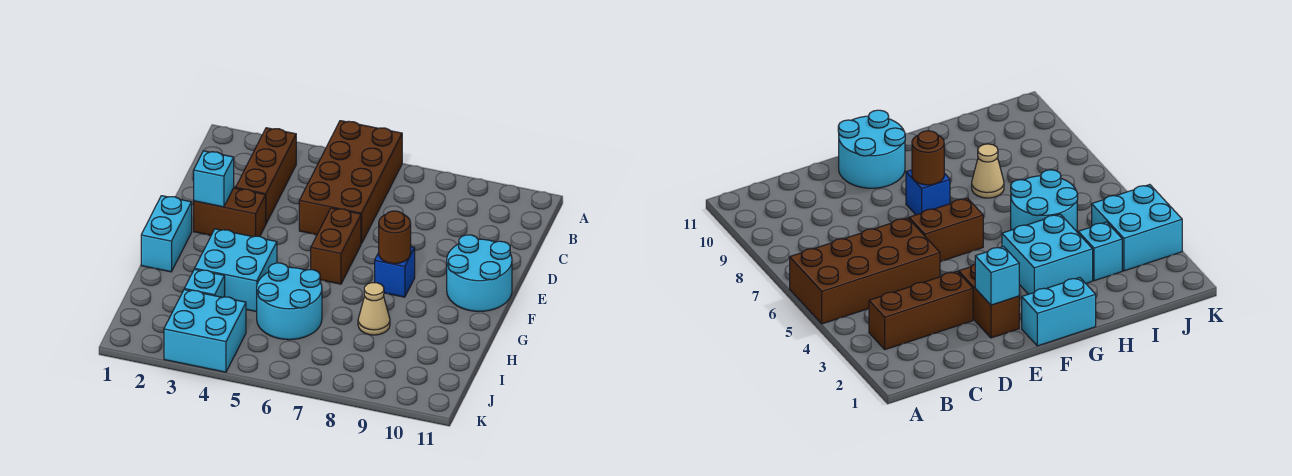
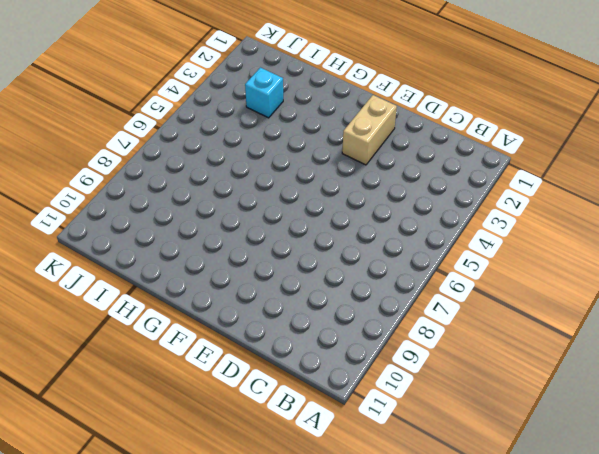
tan 1x2 brick [342,95,397,165] -> brown 1x2 brick [194,188,266,237]
none -> brown 2x4 brick [299,121,402,244]
none -> brown 1x3 brick [236,128,296,223]
none -> brown 1x2 brick [311,208,361,284]

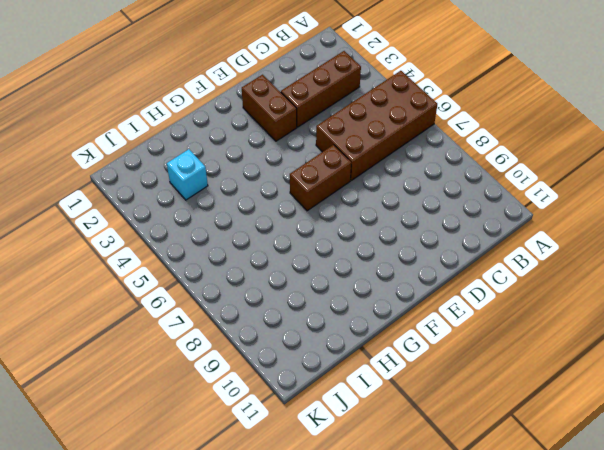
none -> cyan 2x2 round brick [447,235,512,311]
none -> cyan 1x2 brick [141,196,192,272]
none -> blue 1x1 brick [375,247,415,297]

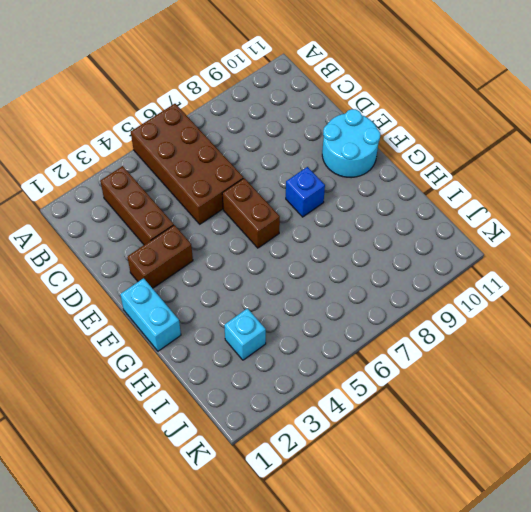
none -> cyan 2x2 brick [195,229,277,312]
none -> cyan 2x2 round brick [257,263,322,340]
none -> tan 1x1 cone [358,283,390,335]

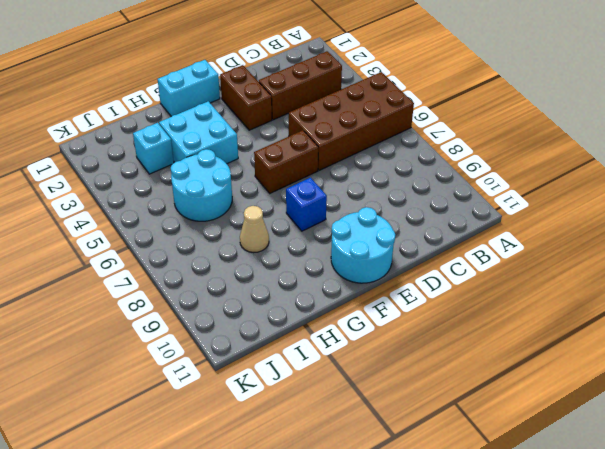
none -> cyan 2x2 brick [164,290,246,372]
none -> cyan 1x1 brick [194,151,234,207]
none -> brown 1x1 round brick [379,211,411,264]

